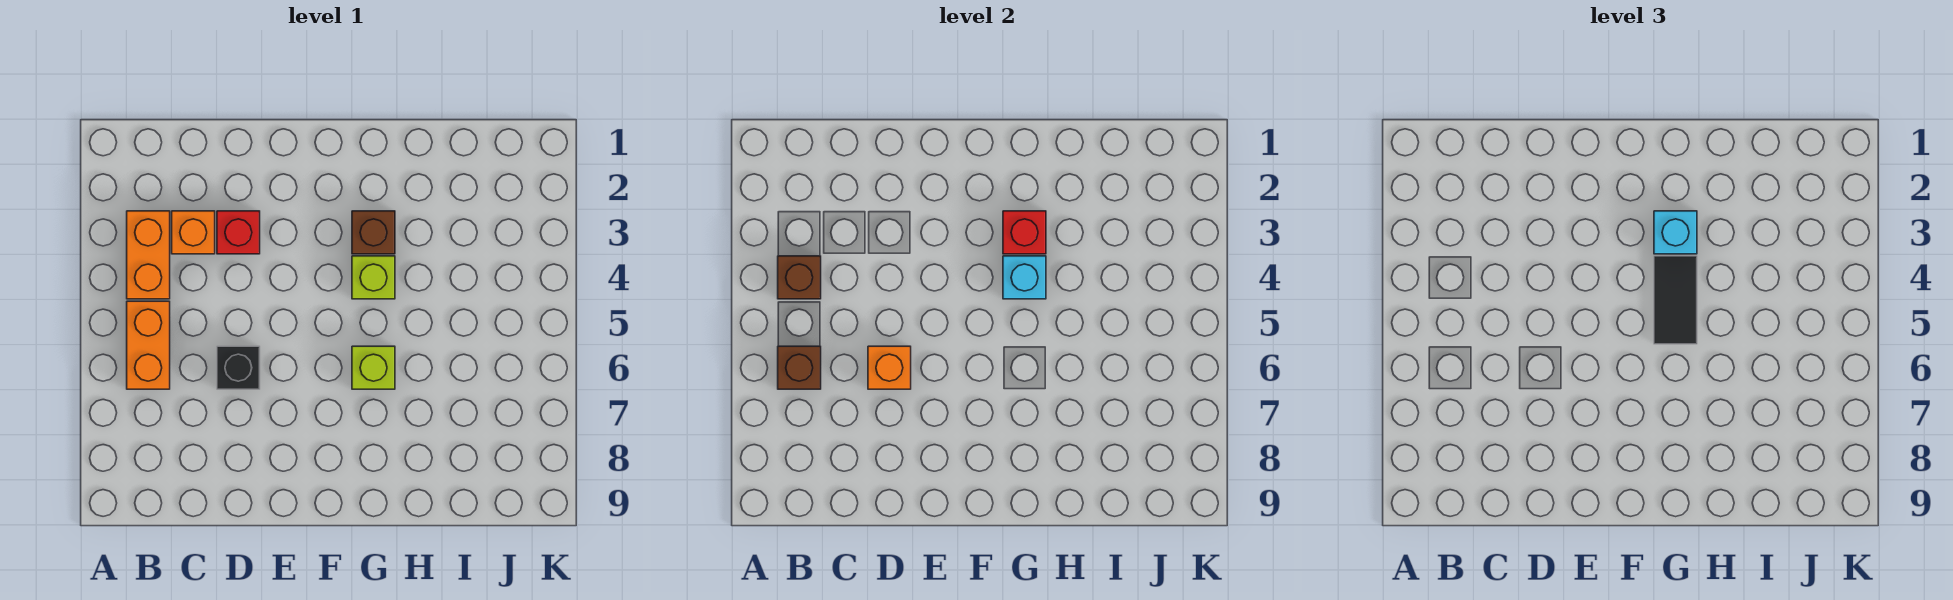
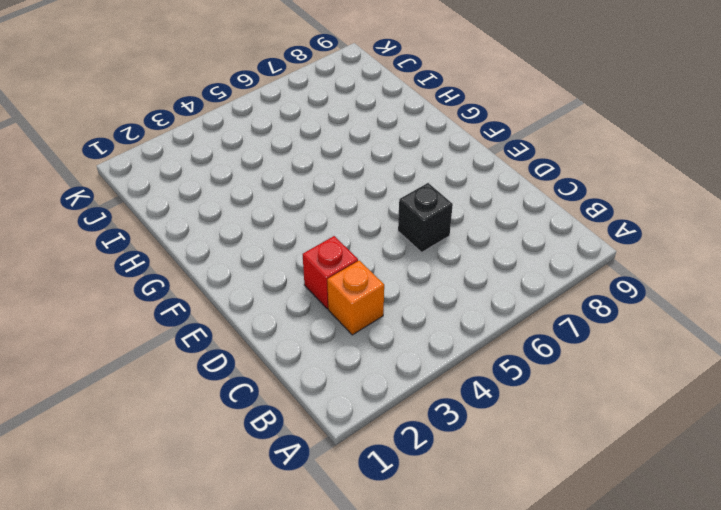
none -> orange 1x2 brick [127,211,170,299]
none -> orange 1x2 brick [127,301,170,389]
none -> brown 1x1 brick [352,211,395,254]

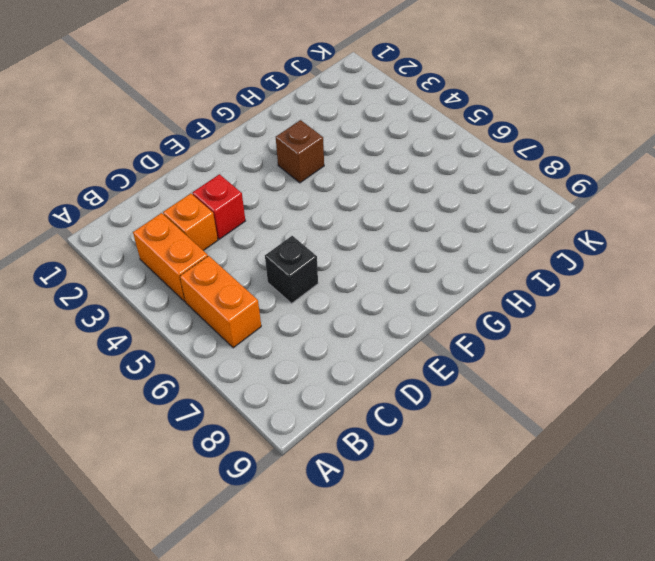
none -> lime 1x1 brick [352,256,395,299]
none -> lime 1x1 brick [352,346,395,389]
none -> brown 1x1 brick [778,256,821,299]

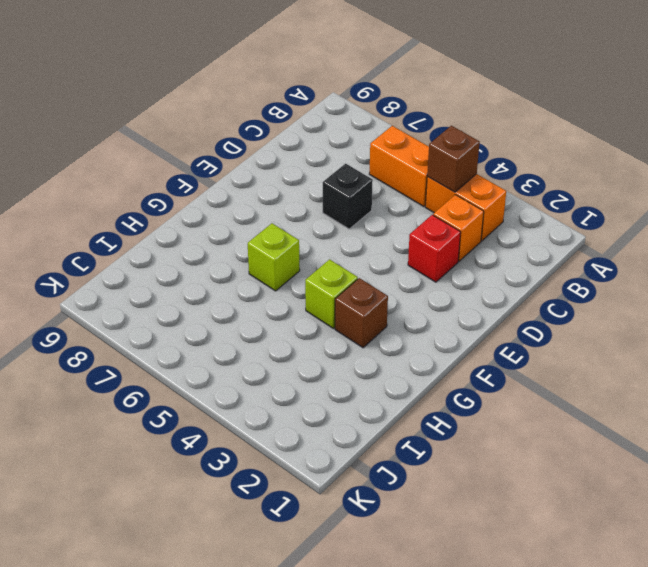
none -> brown 1x1 brick [778,346,821,389]
none -> orange 1x1 brick [868,346,911,389]
none -> red 1x1 brick [1003,211,1046,254]

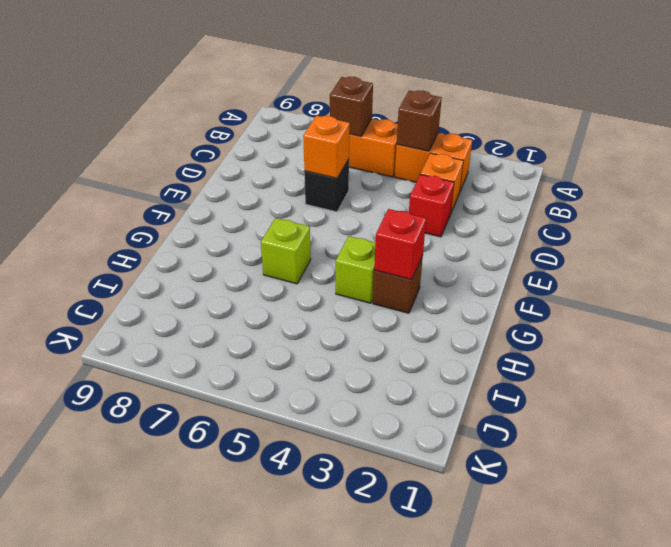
none -> cyan 1x1 brick [1003,256,1046,299]
none -> cyan 1x1 brick [1654,211,1697,254]
none -> black 1x2 tile [1654,256,1697,344]

